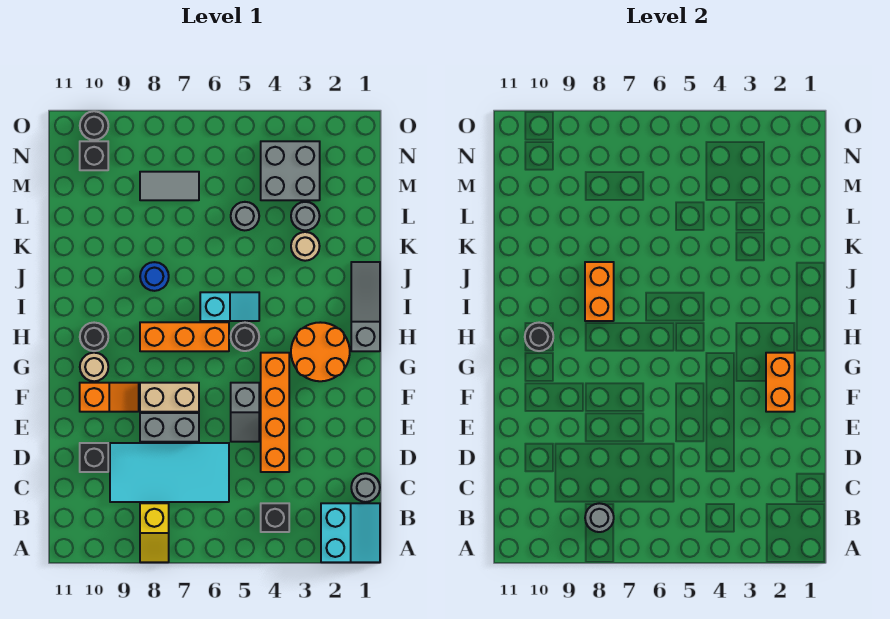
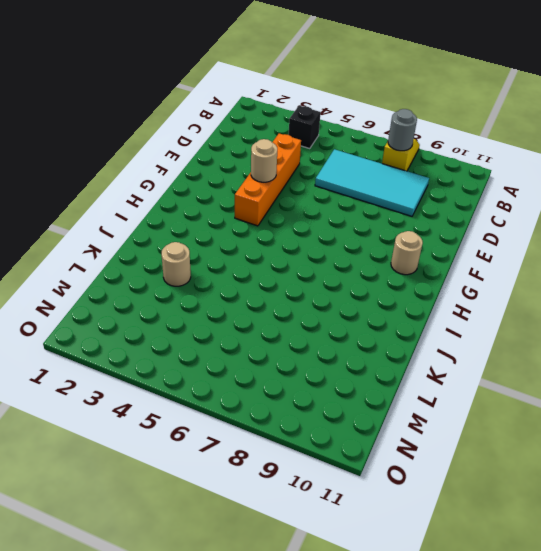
tan 1x1 round brick [251,139,277,182] -> none
none -> cyan 2x2 slope [321,503,380,562]
none -> grey 1x1 round brick [351,473,380,502]
none -> black 1x1 brick [80,443,108,472]
none -> grey 1x2 slope [231,383,259,442]

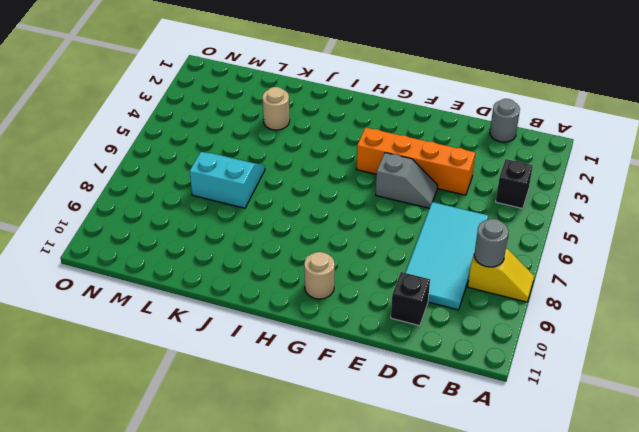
cyan 2x2 slope [190,152,265,208] -> cyan 2x2 slope moved to [321,503,380,562]
none -> grey 1x2 brick [140,413,199,442]
none -> tan 1x2 brick [140,383,199,412]
none -> orange 1x2 slope [80,383,139,412]
none -> orange 2x2 round brick [291,322,350,381]

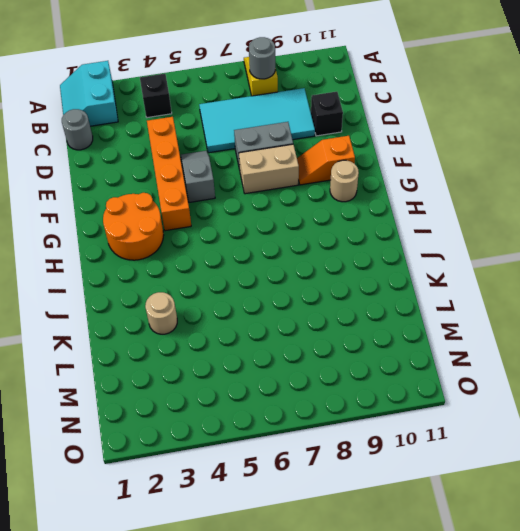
none -> grey 1x3 slope [351,262,380,351]
none -> black 1x1 round brick [231,323,259,351]
none -> orange 1x3 brick [140,322,229,351]
none -> black 1x1 round brick [80,323,108,351]

